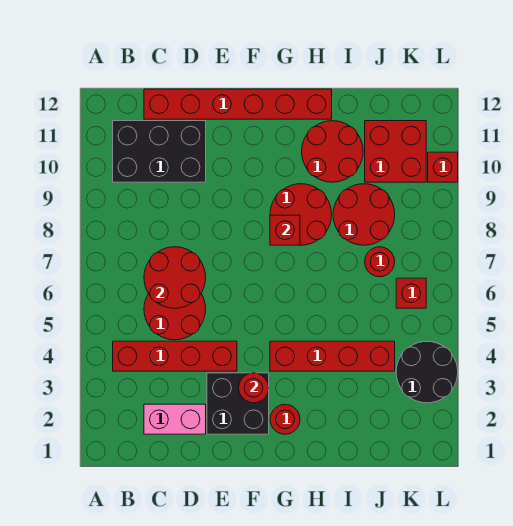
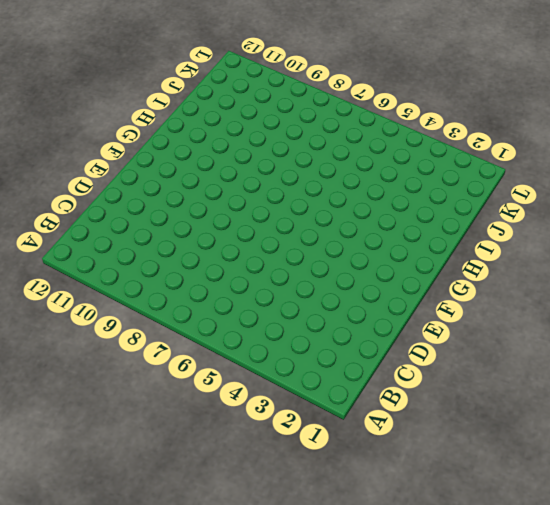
none -> red 1x4 brick [113,341,237,371]
none -> black 2x3 brick [113,121,206,182]
none -> pink 1x2 brick [144,404,206,434]

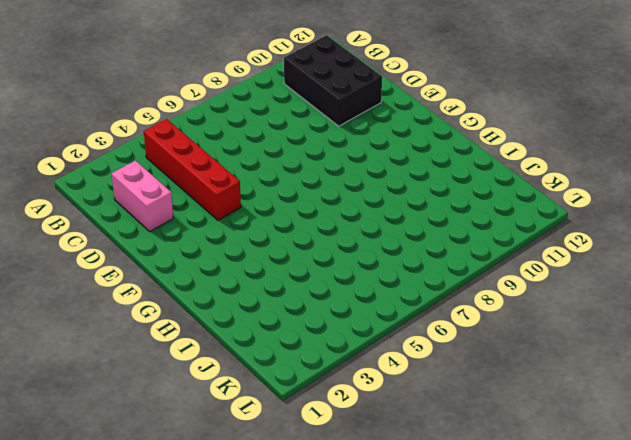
none -> red 2x2 round brick [144,294,206,340]
none -> red 1x6 brick [144,89,332,119]
none -> black 2x2 brick [207,373,269,434]

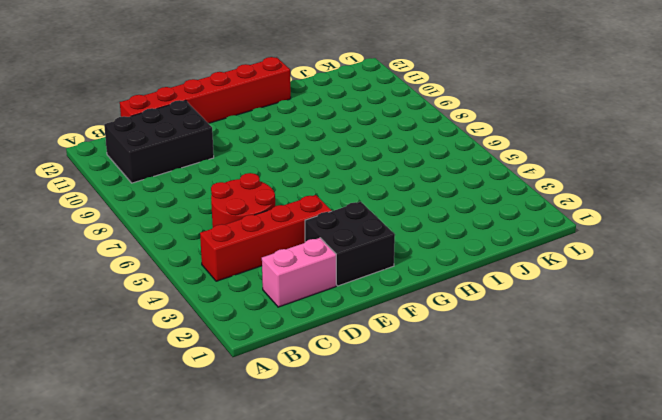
none -> red 1x1 round brick [270,404,300,434]
none -> red 1x4 brick [270,341,395,371]
none -> red 2x2 round brick [270,184,332,245]

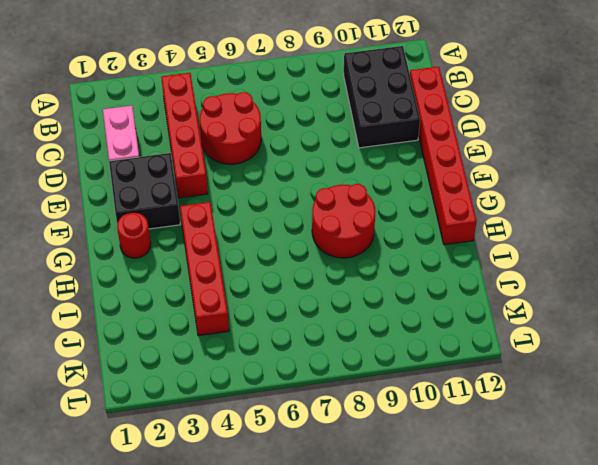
none -> red 2x2 round brick [302,121,363,182]
none -> red 2x2 round brick [333,184,395,245]
none -> red 1x1 round brick [365,247,395,277]

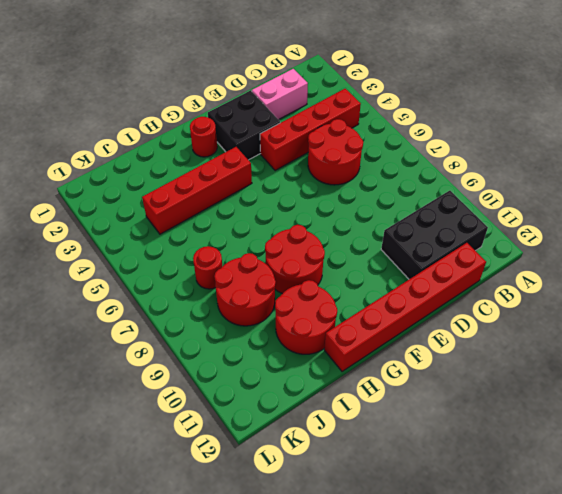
none -> red 2x2 brick [365,121,426,182]
none -> black 2x2 round brick [396,341,458,403]
none -> red 1x1 brick [396,278,426,308]

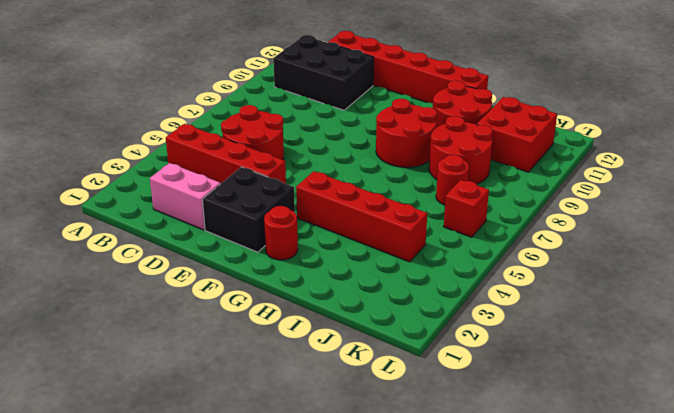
none -> black 2x2 round brick [396,341,458,403]
none -> red 1x1 brick [428,152,458,182]
none -> red 2x2 round brick [144,247,206,308]

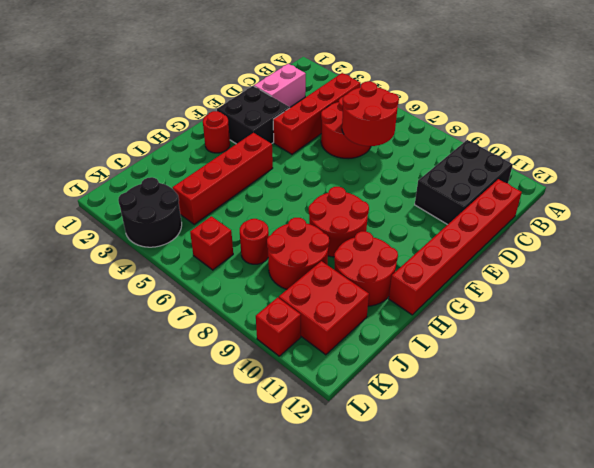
none -> red 1x1 round brick [239,373,269,403]
none -> red 1x1 brick [270,215,300,245]

